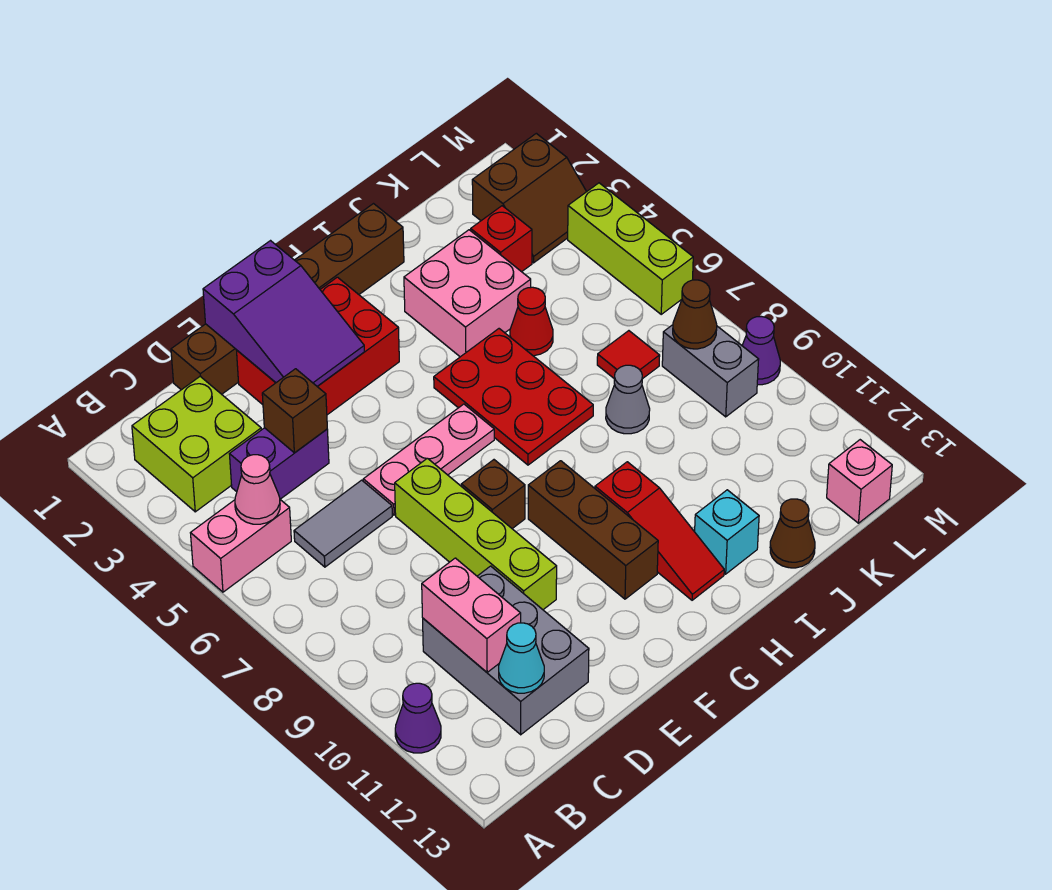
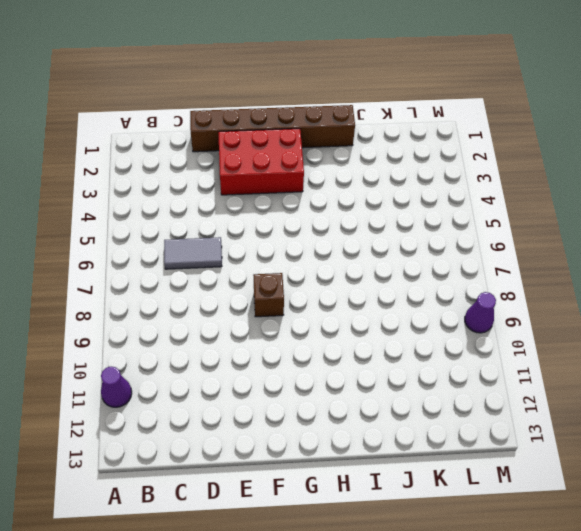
none -> pink 1x2 brick [191,500,291,592]
none -> lime 2x2 brick [132,376,261,512]
none -> purple 1x2 brick [230,428,329,499]
none -> grey 2x3 brick [423,566,589,735]

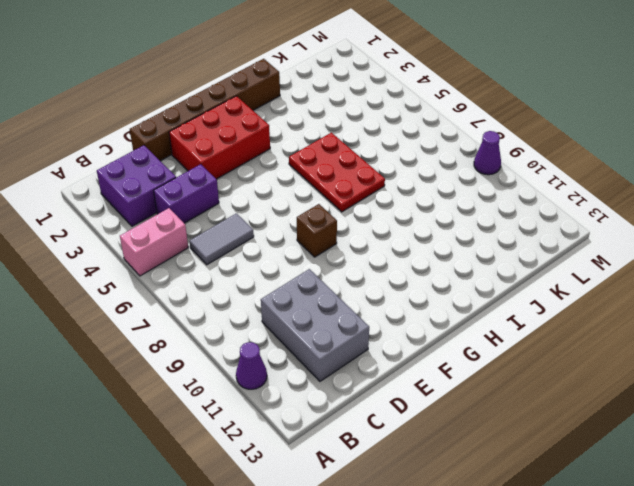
purple 2x2 brick [97,145,176,226] -> lime 2x2 brick [132,376,261,512]
none -> pink 1x3 plate [363,404,494,515]
none -> lime 1x4 brick [395,458,557,610]
none -> brown 1x3 brick [528,461,658,599]
none -> red 1x3 slope [595,462,724,600]

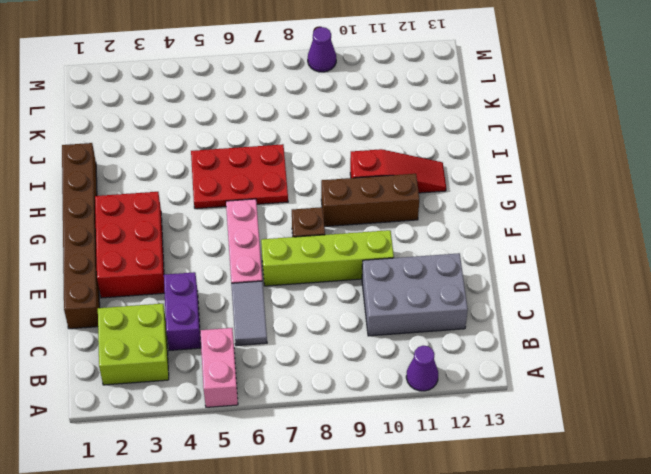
none -> pink 2x2 brick [404,230,531,357]
none -> cyan 1x1 brick [695,490,759,574]
none -> red 1x1 cone [510,287,553,356]
none -> grey 1x1 cone [606,365,650,434]

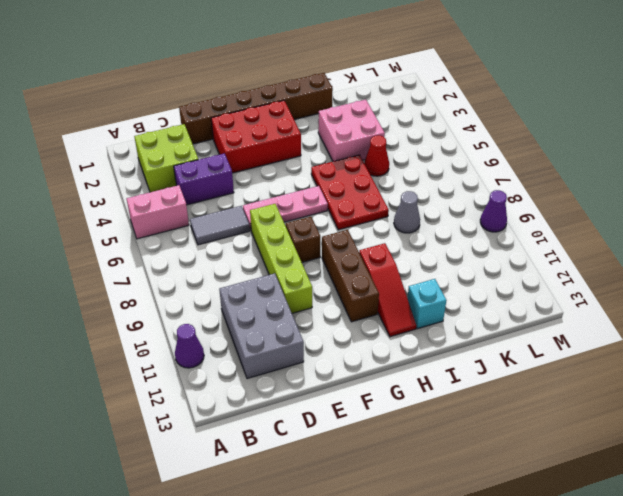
none -> brown 1x1 cone [770,499,815,568]
none -> red 1x1 brick [471,206,532,272]
none -> red 1x1 tile [597,331,660,379]
none -> brown 2x2 slope [472,133,586,263]

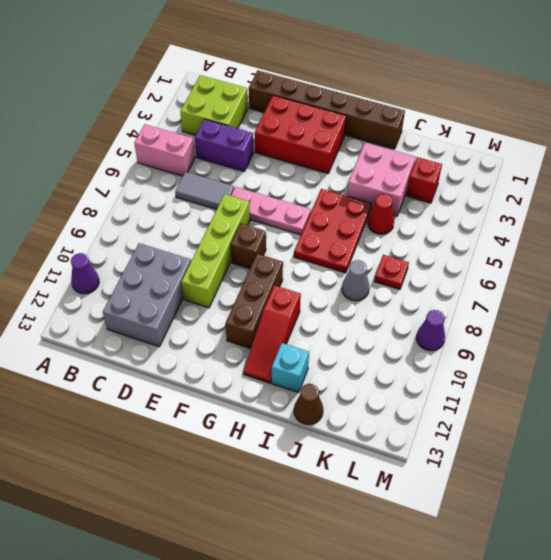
red 1x1 plate [374,255,409,289] -> red 1x1 tile [597,331,660,379]
none -> brown 2x2 slope [472,133,586,263]
none -> grey 1x2 brick [662,325,759,417]
none -> pink 1x1 brick [827,440,892,523]
none -> lime 1x3 brick [568,183,693,314]

